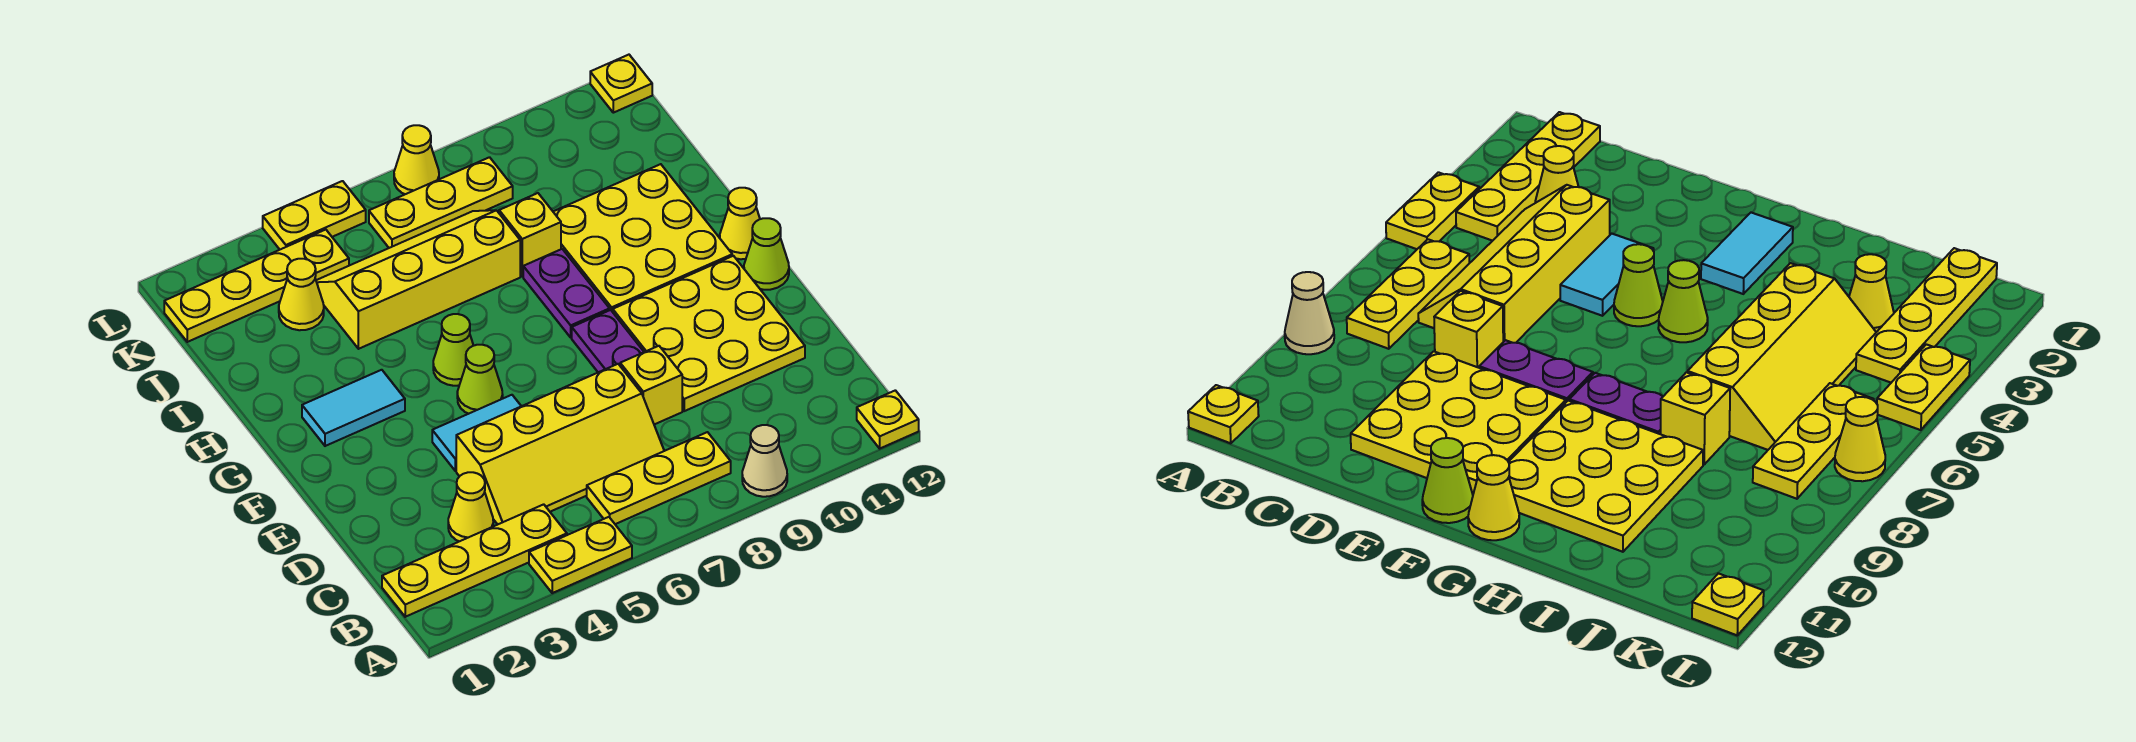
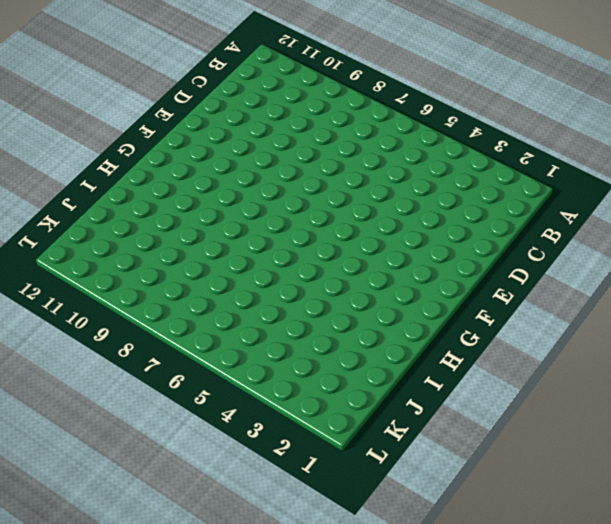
none -> yellow 1x2 plate [529,517,632,593]
none -> tan 1x1 cone [742,425,787,497]
none -> yellow 1x1 plate [857,390,919,448]

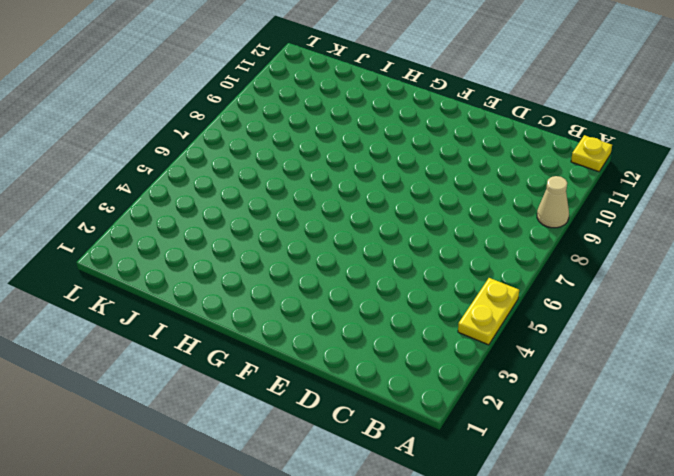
none -> yellow 1x4 plate [382,504,567,617]
none -> yellow 1x3 plate [587,432,731,524]
none -> yellow 1x1 cone [448,472,493,541]

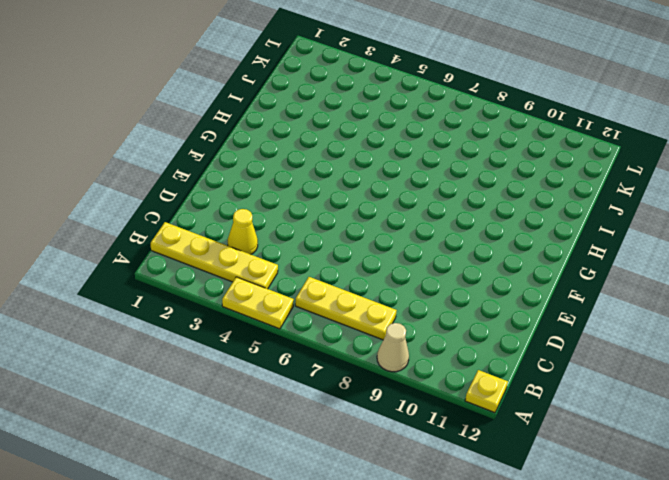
none -> yellow 2x4 slope [456,364,664,524]
none -> yellow 1x1 brick [620,346,682,424]
none -> yellow 3x3 plate [613,256,805,411]

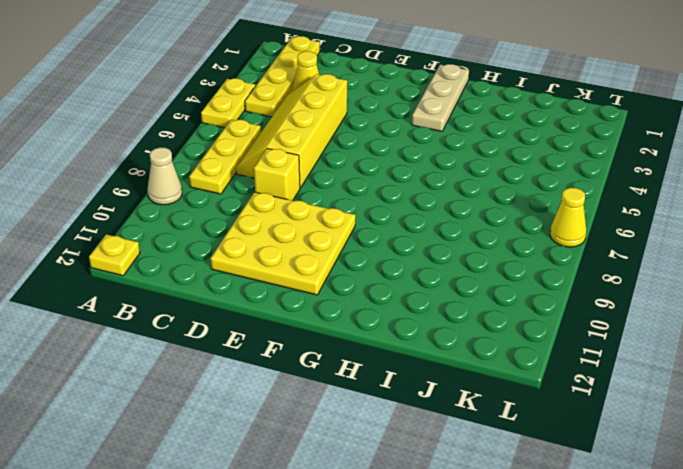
tan 1x3 plate [412,64,469,131] -> cyan 1x2 tile [302,370,405,446]
none -> cyan 1x2 tile [432,395,521,471]
none -> purple 1x2 plate [572,310,644,372]
none -> lime 1x1 cone [457,345,503,414]

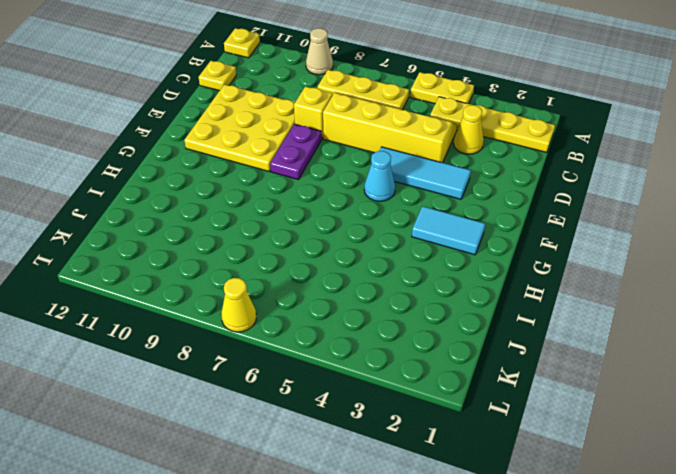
yellow 1x1 plate [199,61,236,91] -> yellow 1x1 plate moved to [590,55,652,113]
cyan 1x3 tile [379,147,471,199] -> cyan 1x2 tile [432,395,521,471]
cyan 1x1 cone [364,151,395,201] -> lime 1x1 cone [457,345,503,414]
none -> lime 1x1 cone [744,218,789,290]
none -> lime 1x1 cone [433,314,474,386]
none -> purple 1x2 plate [523,249,610,337]

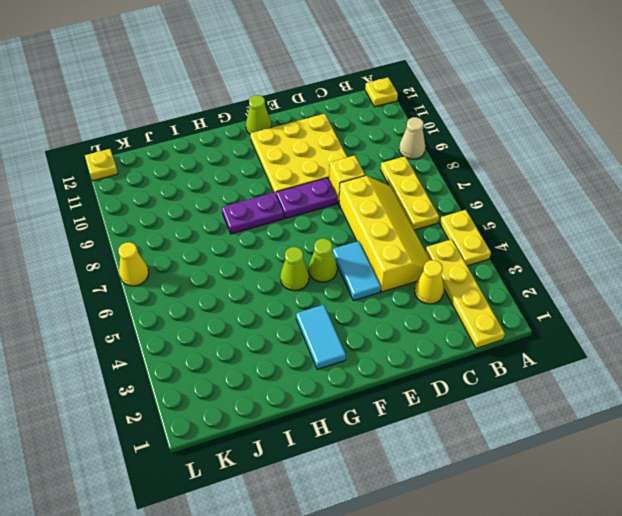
none -> yellow 3x3 plate [553,164,732,312]
none -> yellow 1x1 cone [720,188,760,259]
none -> yellow 2x4 slope [316,210,520,349]

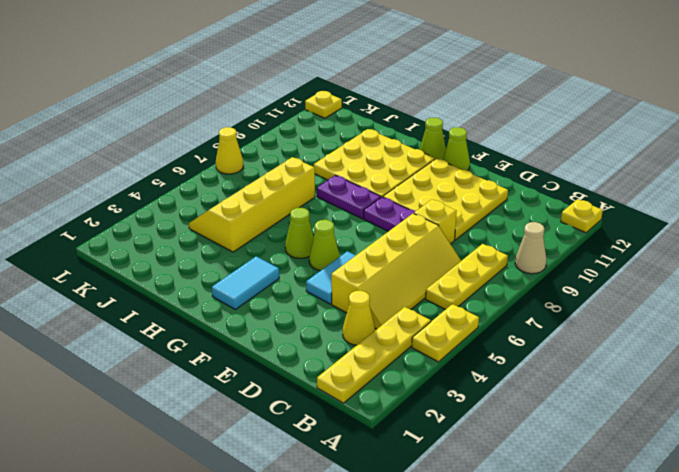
lime 1x1 cone [419,118,446,160] -> yellow 1x1 cone [720,188,760,259]
none -> yellow 1x1 brick [499,193,561,276]
none -> yellow 1x1 cone [279,259,324,330]
none -> yellow 1x4 plate [164,230,349,342]

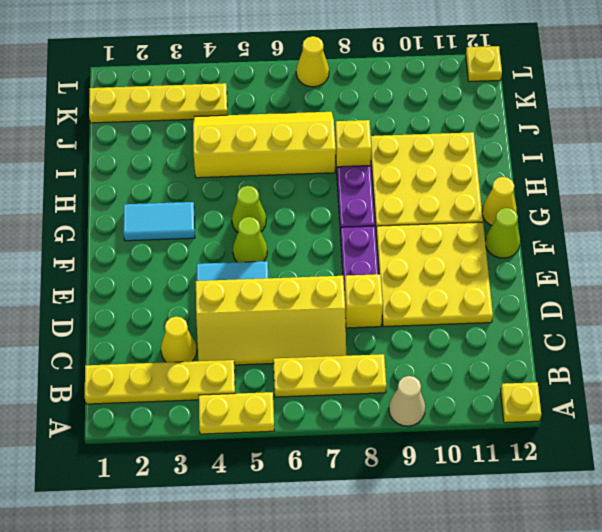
none -> yellow 1x1 cone [279,259,324,330]
none -> yellow 1x3 plate [369,157,513,248]
none -> yellow 1x2 plate [263,181,366,249]

